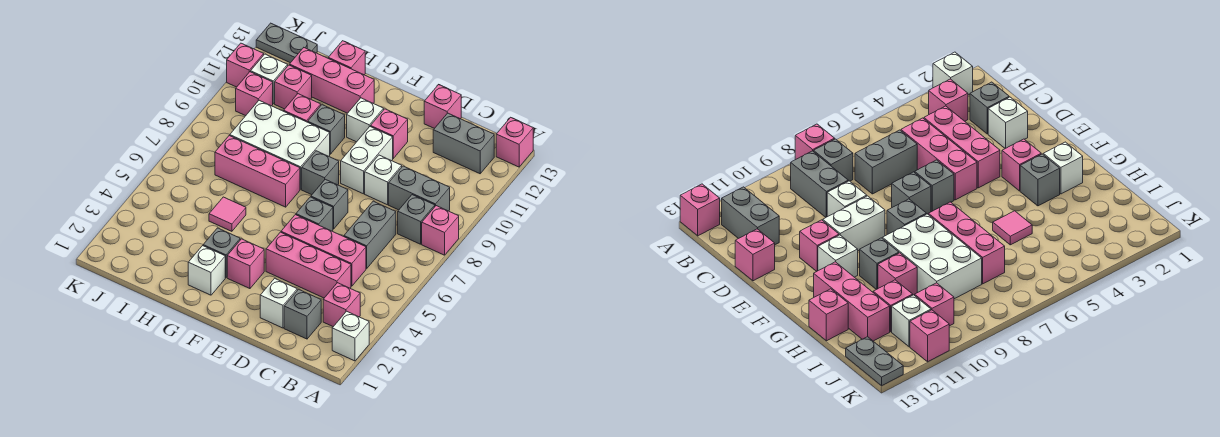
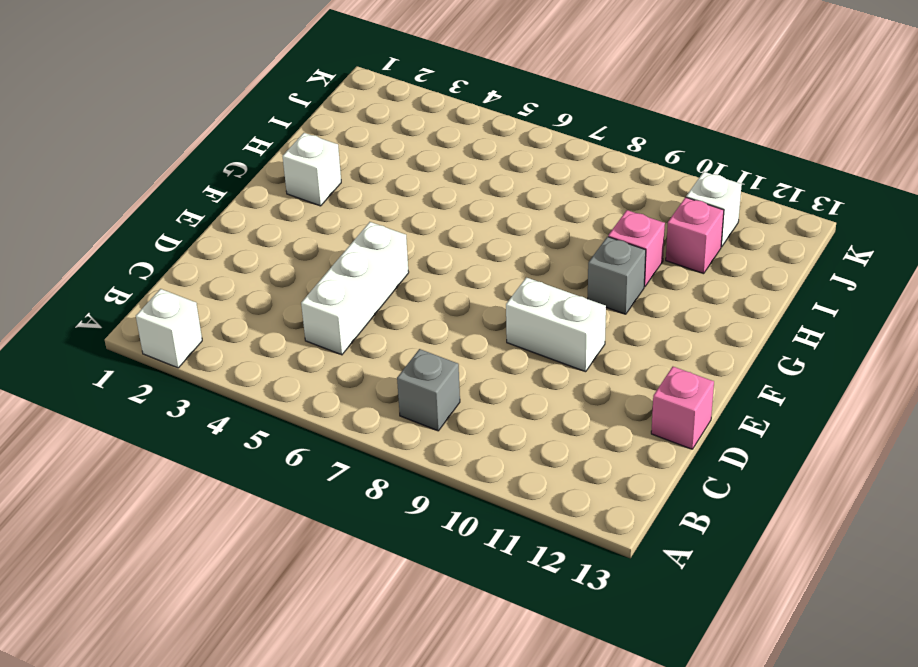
white 1x3 brick [301,222,409,355] -> pink 1x3 brick [281,215,366,286]
none -> pink 1x1 brick [422,206,459,255]
none -> pink 1x1 brick [496,117,533,167]
none -> pink 1x1 brick [323,283,360,327]
none -> grey 1x2 brick [389,166,450,211]

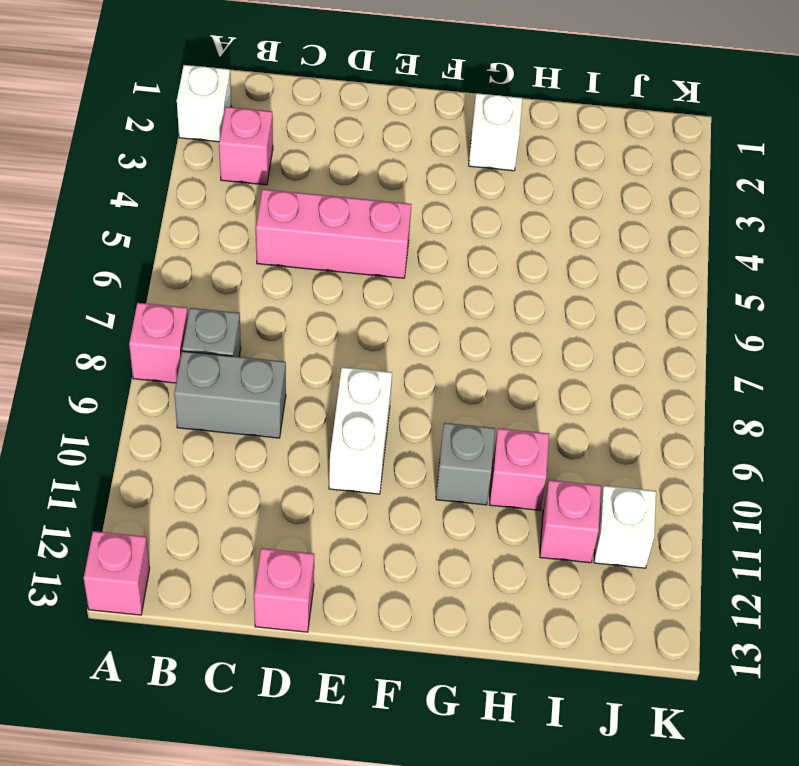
none -> grey 1x2 brick [433,113,494,174]
none -> grey 1x1 brick [284,289,321,339]
none -> pink 1x3 brick [266,232,351,298]
none -> grey 1x2 brick [344,201,396,268]

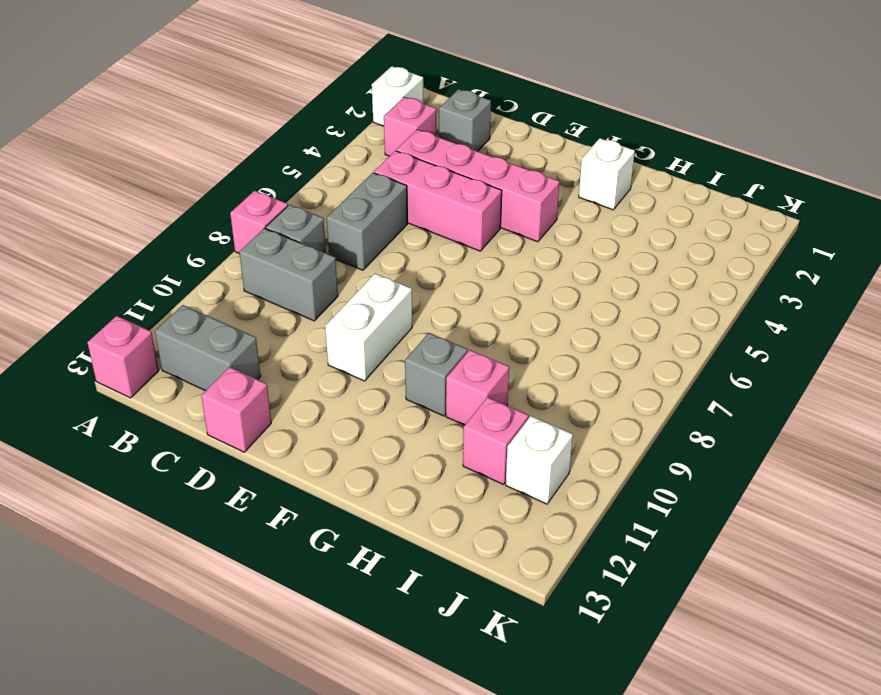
pink 1x4 brick [396,130,559,242] -> pink 1x3 brick [266,232,351,298]
none -> white 1x1 brick [260,278,297,328]
none -> white 1x1 brick [365,155,402,205]
none -> grey 1x1 brick [296,197,333,231]
none -> grey 1x1 brick [311,179,348,229]

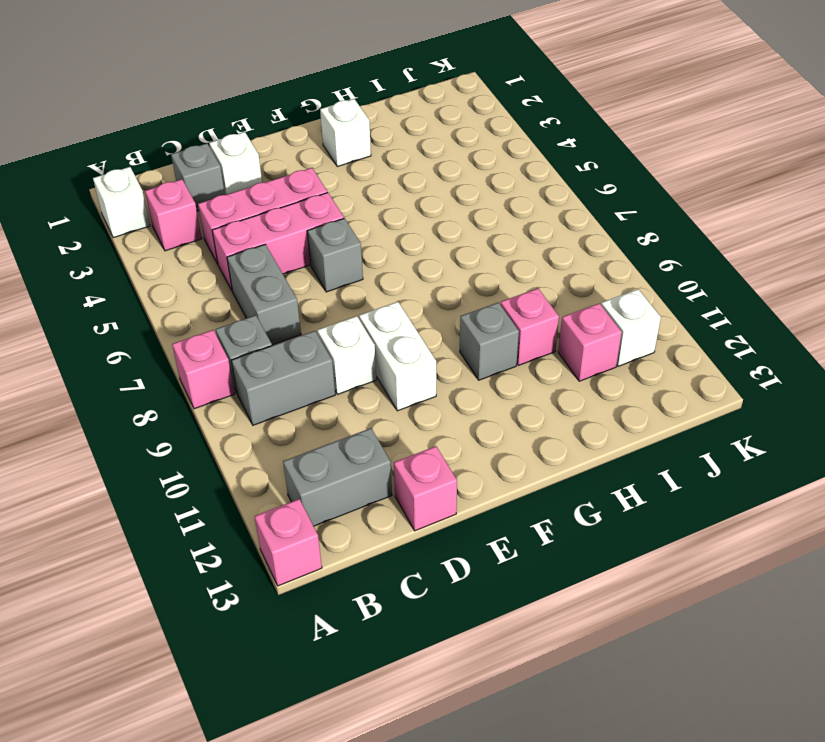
none -> grey 1x1 brick [311,179,348,229]
none -> pink 1x1 brick [371,109,408,158]
none -> pink 1x1 brick [227,239,264,289]
none -> grey 1x1 brick [302,151,339,195]

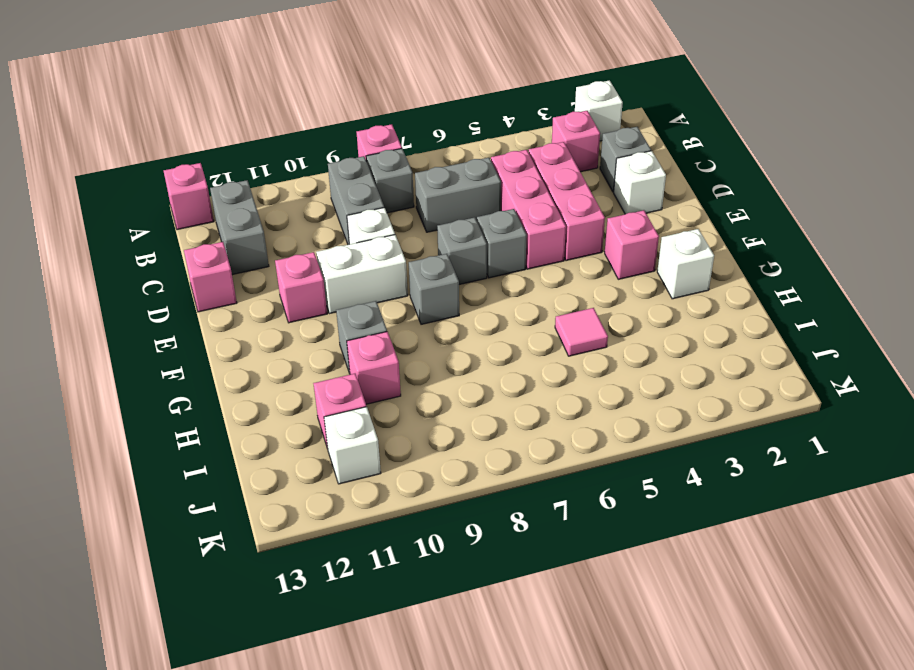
none -> white 1x1 brick [347,98,384,142]
none -> grey 1x1 brick [203,228,240,278]
none -> pink 1x3 brick [215,135,300,207]
none -> white 2x3 brick [230,100,330,189]

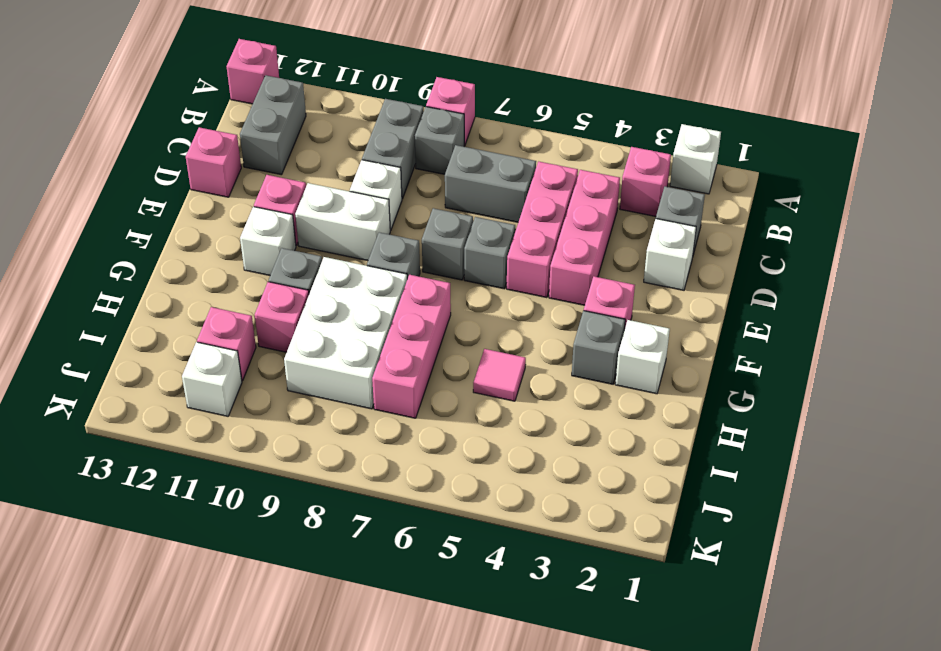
none -> pink 1x3 brick [289,48,374,113]
none -> pink 1x1 brick [328,41,365,75]
none -> pink 1x1 brick [236,72,273,116]
none -> grey 1x2 plate [256,23,317,63]

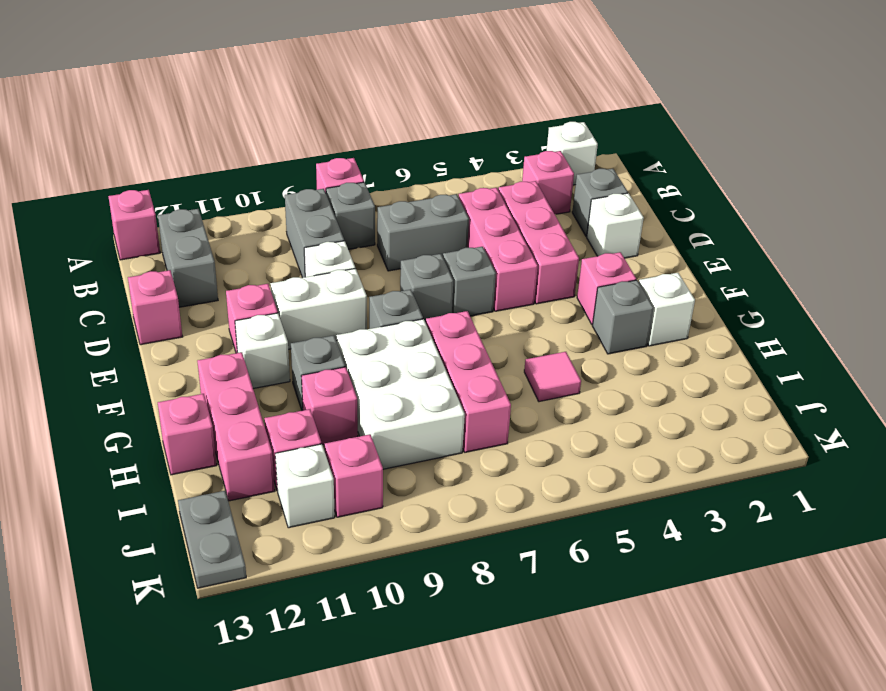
none -> pink 1x1 brick [227,43,264,87]

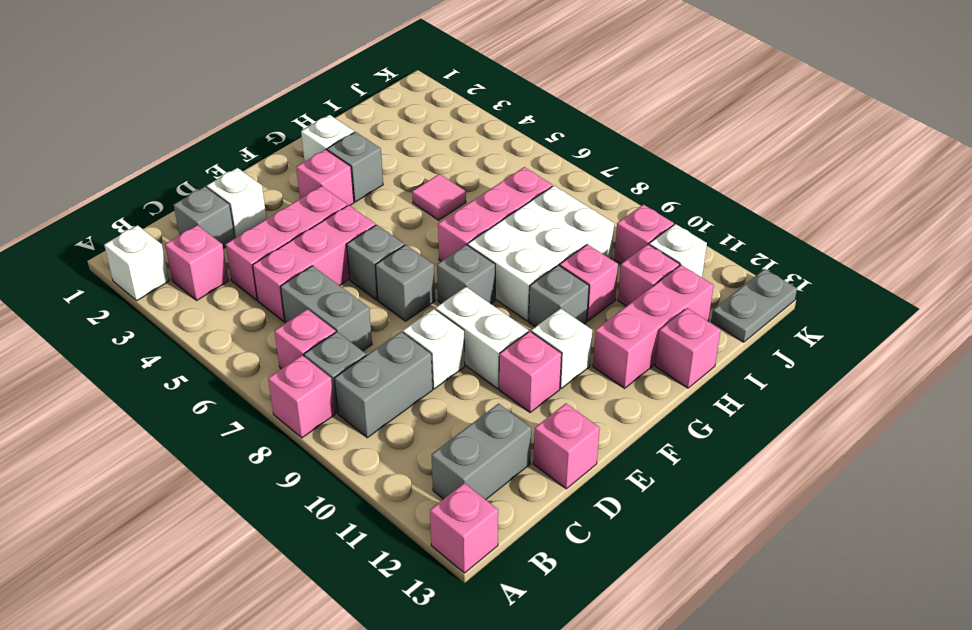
pink 1x1 brick [275,309,336,369] -> pink 1x1 brick moved to [227,43,264,87]

